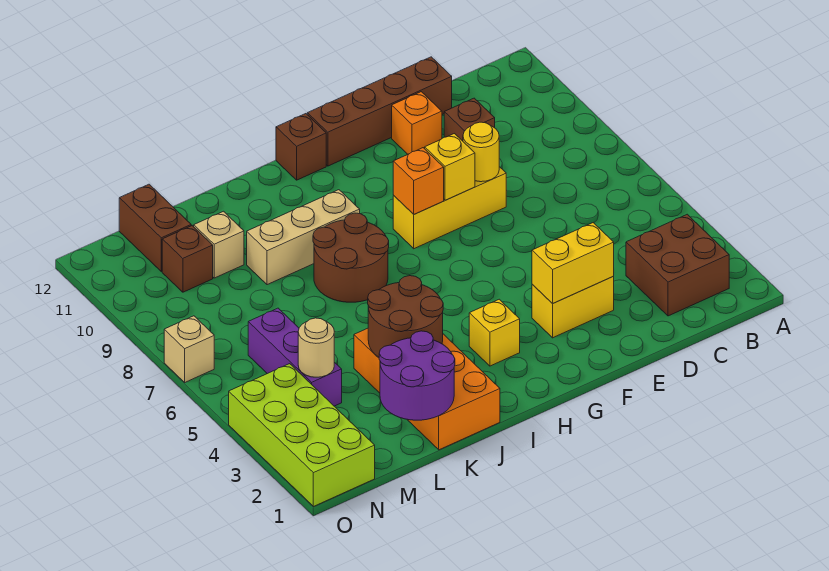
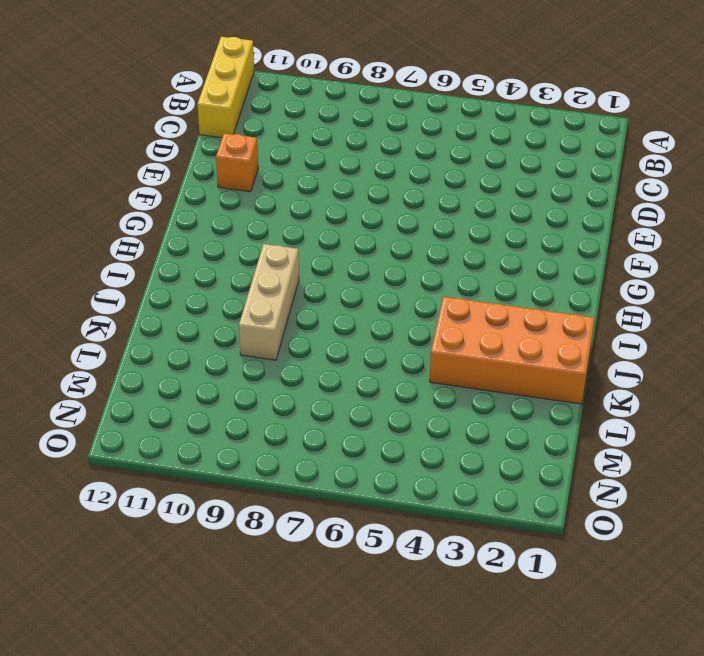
yellow 1x3 brick [197,37,254,138] -> yellow 1x3 brick moved to [393,167,506,249]
none -> brown 2x2 brick [626,214,729,316]
none -> brown 1x1 brick [444,98,495,141]
none -> brown 1x4 brick [307,57,452,166]

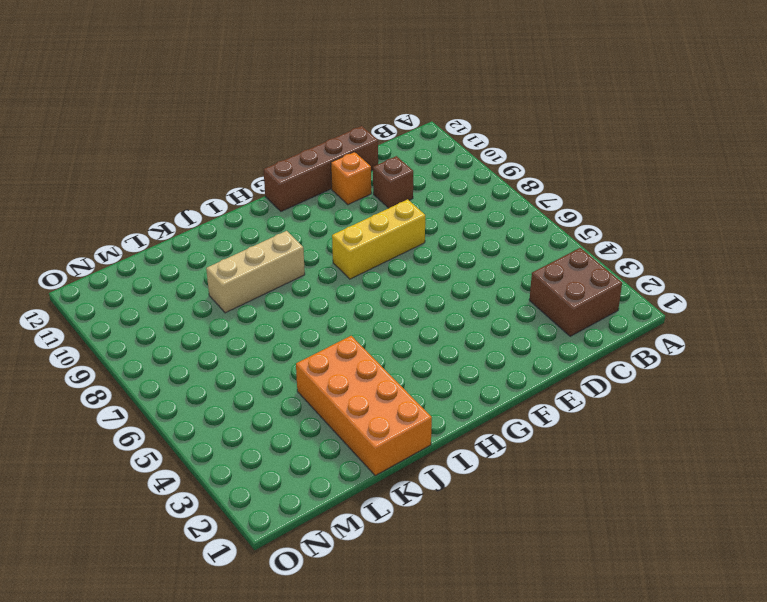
none -> yellow 1x2 brick [532,277,614,338]
none -> yellow 1x1 brick [469,299,520,366]
none -> brown 1x1 brick [276,114,326,180]

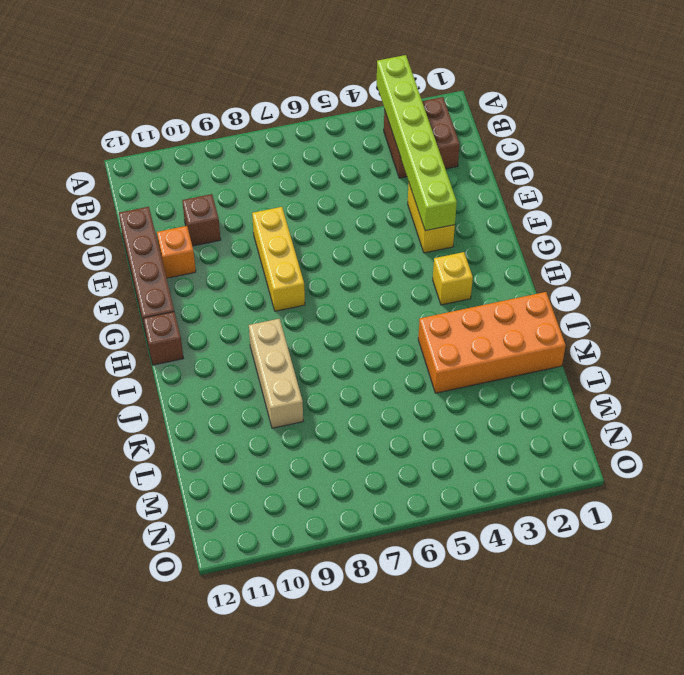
lime 1x6 brick [377,55,457,231] -> yellow 1x2 brick [532,223,614,304]
none -> brown 2x2 round brick [313,213,389,302]
none -> tan 1x1 brick [194,211,244,278]
none -> purple 1x3 brick [248,308,342,406]

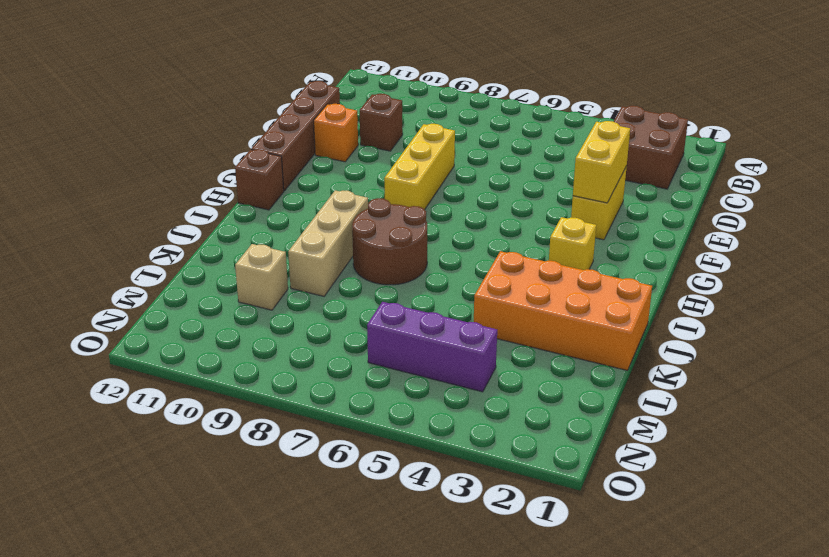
none -> brown 1x1 brick [162,226,213,292]
none -> brown 1x2 brick [119,184,191,272]
none -> lime 2x4 brick [229,364,375,507]

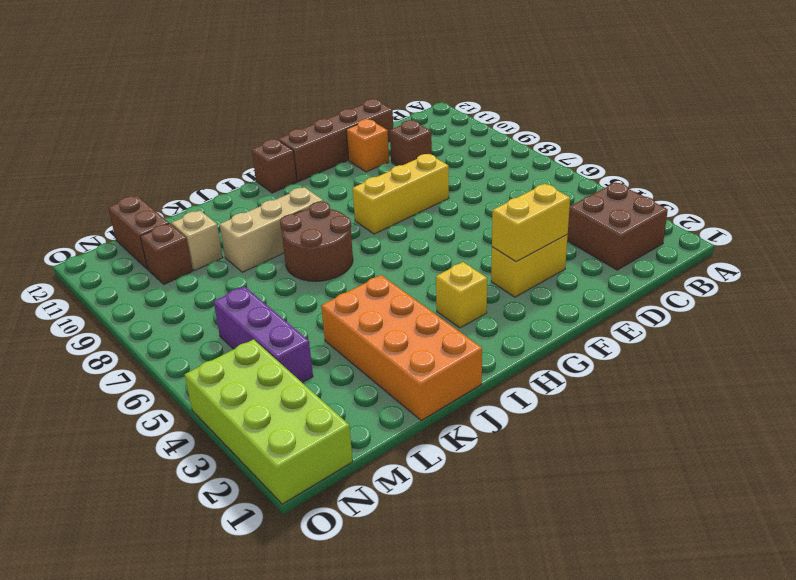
none -> tan 1x1 brick [164,316,214,382]
none -> yellow 1x1 round brick [463,122,499,182]
none -> yellow 1x1 brick [425,134,475,200]

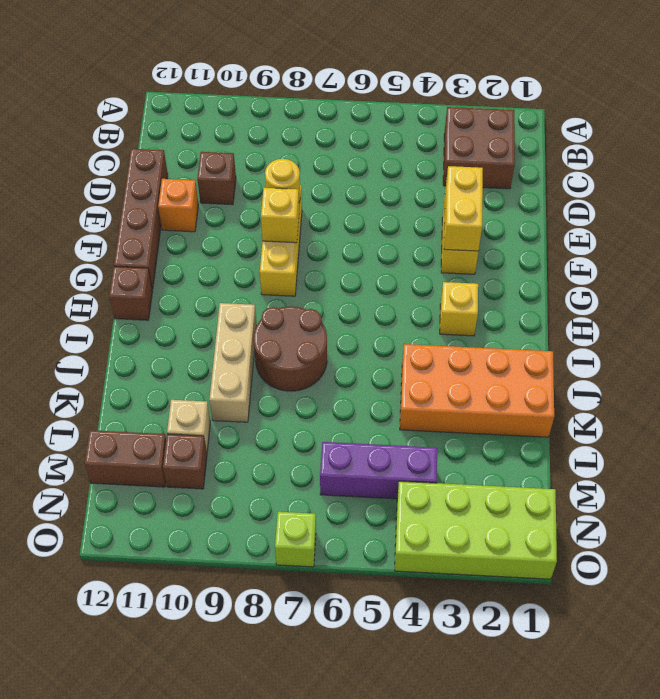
lime 1x1 brick [275,512,316,567] -> tan 1x1 brick [164,316,214,382]
none -> orange 1x1 brick [393,148,444,214]
none -> brown 2x2 round brick [368,276,443,357]
none -> purple 2x2 round brick [379,331,455,420]

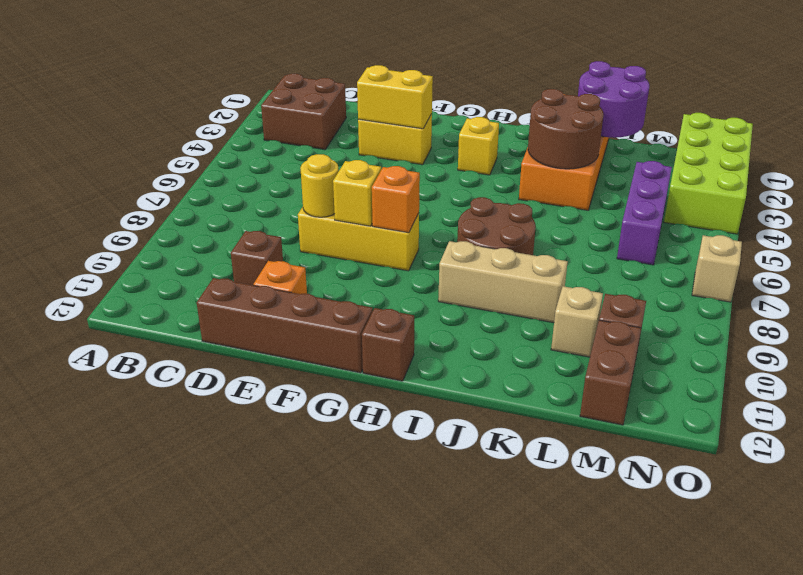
none -> tan 1x1 round brick [298,318,334,377]

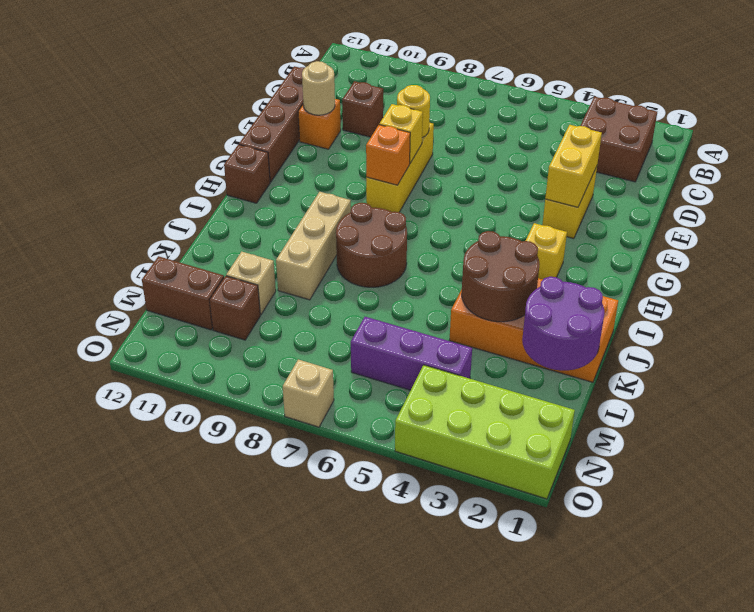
tan 1x1 round brick [302,61,335,115] -> tan 1x1 round brick moved to [298,318,334,377]

